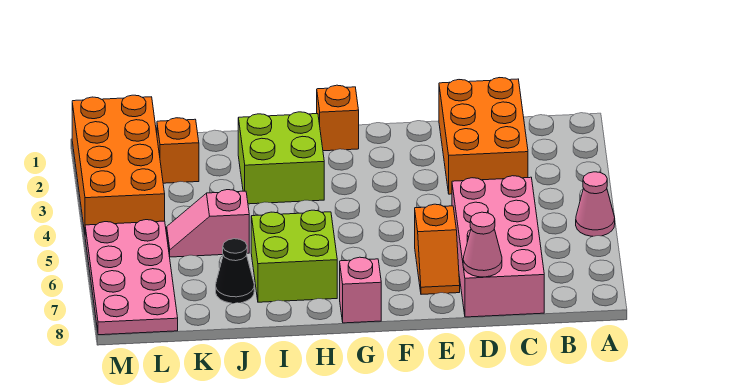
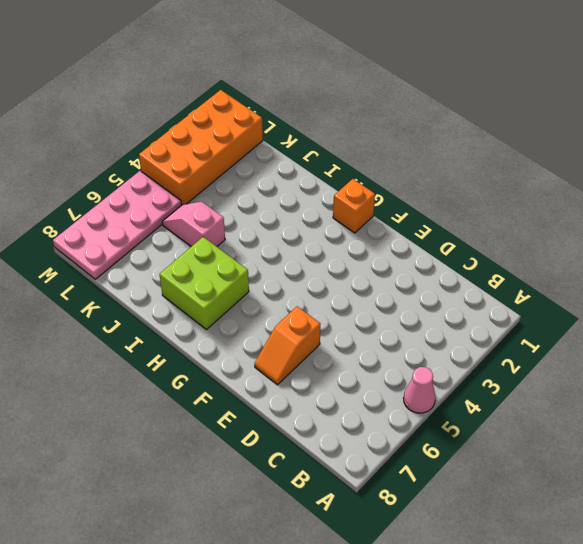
none -> orange 2x3 brick [439,78,528,194]
none -> pink 2x4 brick [452,176,544,317]
none -> pink 1x1 brick [340,257,381,323]

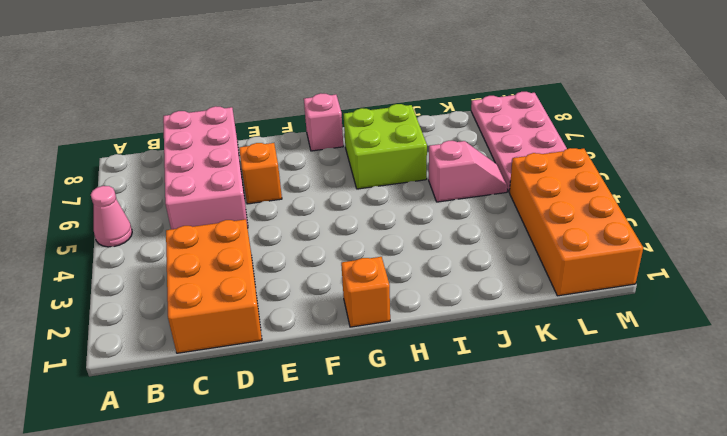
none -> lime 2x2 brick [238,112,324,204]
none -> black 1x1 cone [216,239,254,303]
none -> orange 1x1 brick [157,118,199,183]

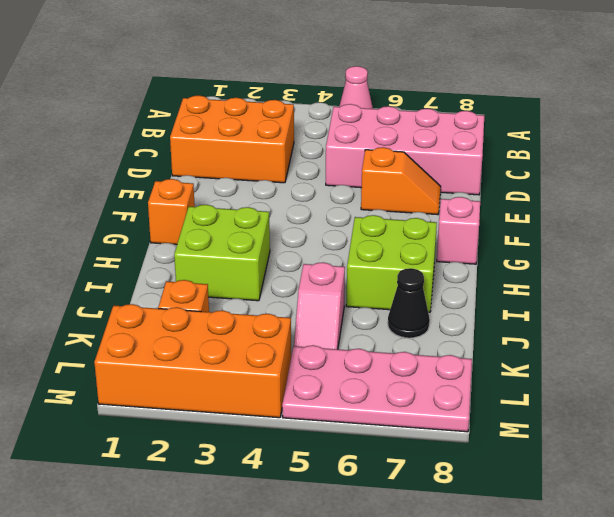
none -> pink 1x1 cone [463,212,502,277]

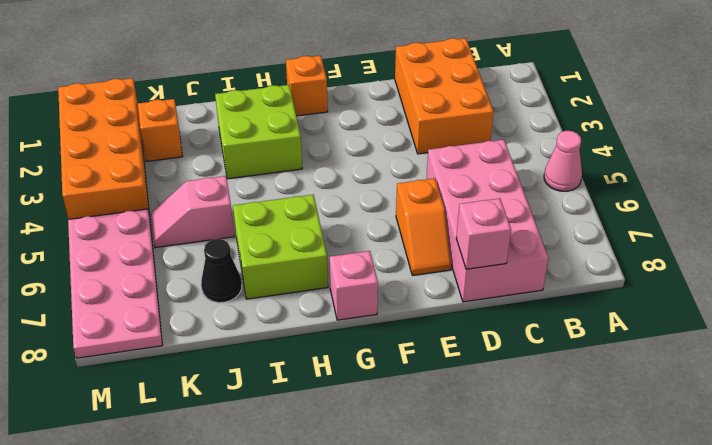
pink 1x1 brick [456,198,511,269] -> pink 1x1 cone [463,212,502,277]

